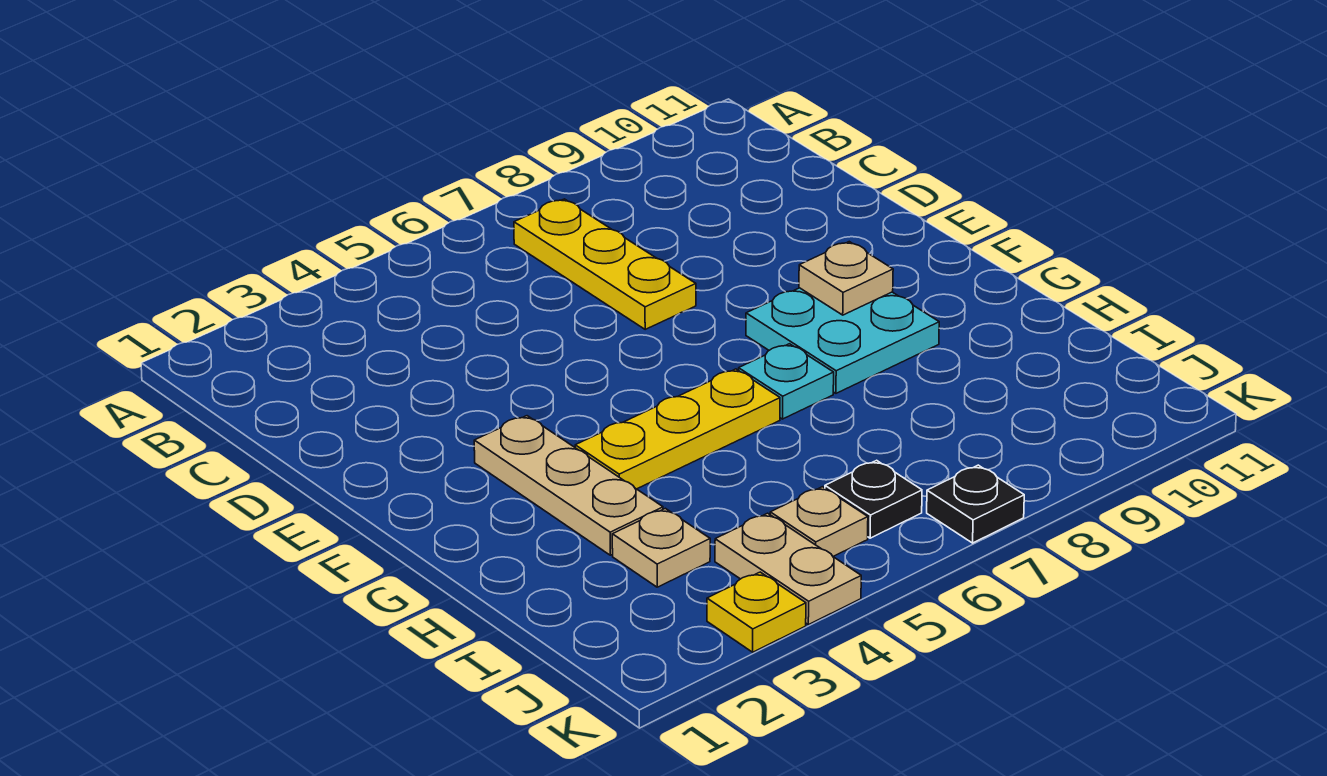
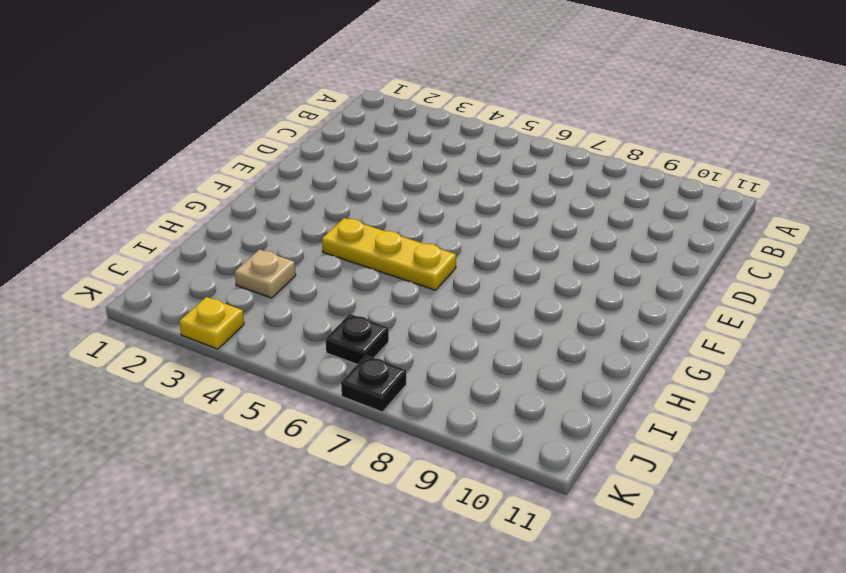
none -> yellow 1x3 plate [514,199,696,329]
none -> tan 1x3 plate [474,416,663,555]
none -> cyan 2x2 plate [746,288,939,393]

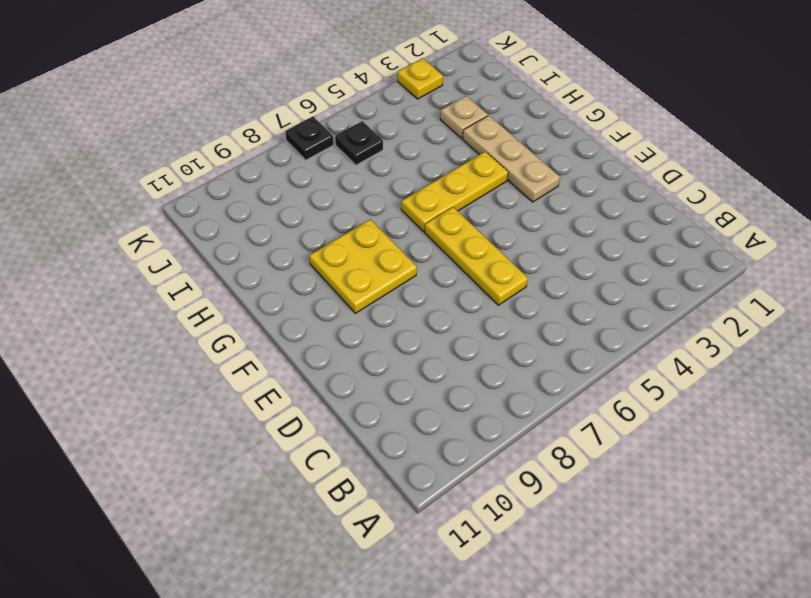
yellow 1x3 plate [425,207,528,305] -> yellow 1x3 plate moved to [514,199,696,329]
yellow 2x2 plate [309,219,417,313] -> cyan 2x2 plate [746,288,939,393]
none -> cyan 1x1 plate [739,344,834,419]
none -> tan 1x2 plate [715,513,861,625]
none -> tan 1x1 plate [770,487,868,556]

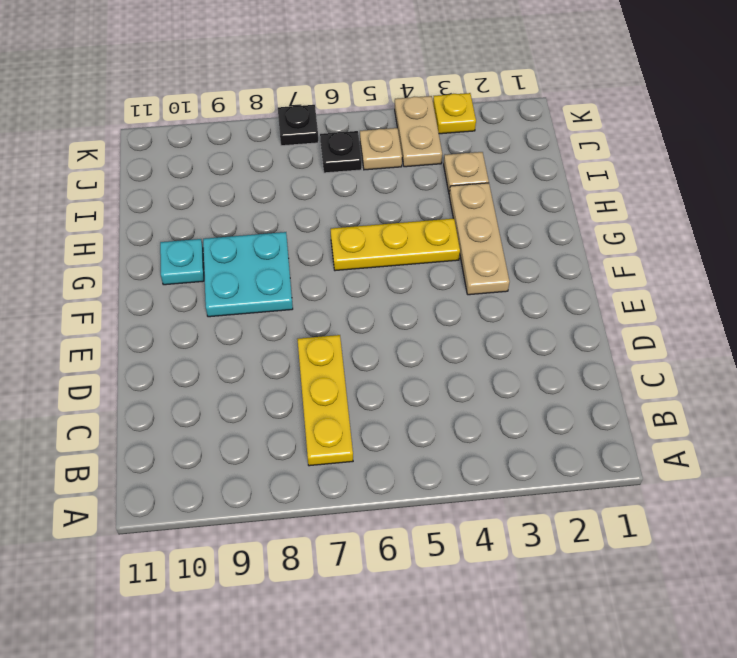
cyan 1x1 plate [160,239,204,285] -> cyan 1x1 plate moved to [739,344,834,419]
none -> tan 1x1 plate [799,242,893,315]

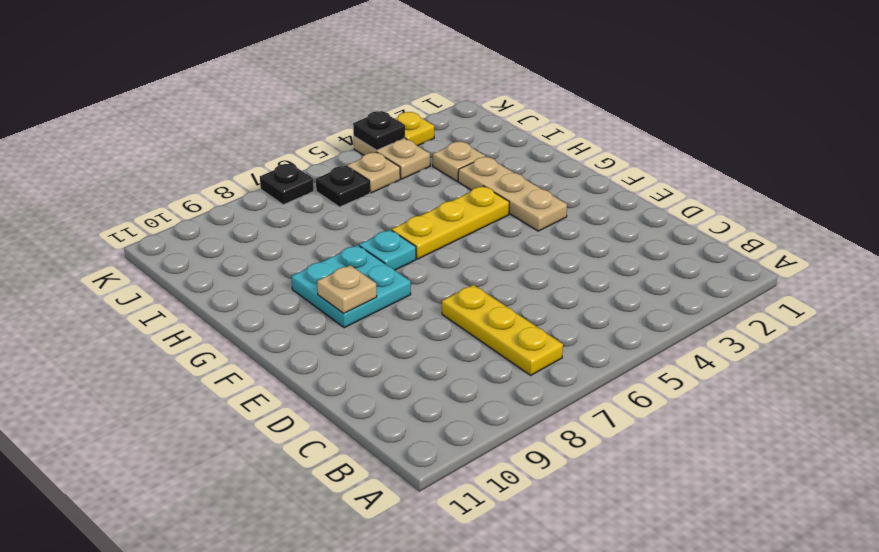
black 1x1 plate [353,111,405,150] -> none

